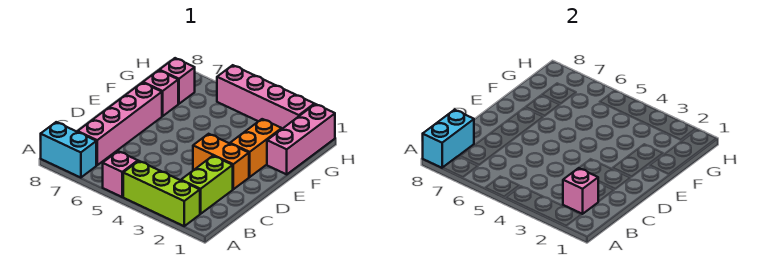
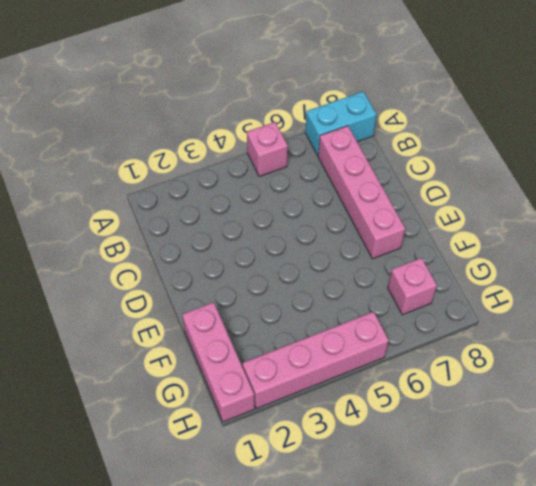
none -> lime 1x3 brick [123,161,200,226]
none -> lime 1x2 brick [181,156,233,214]
none -> orange 1x2 brick [193,134,249,189]

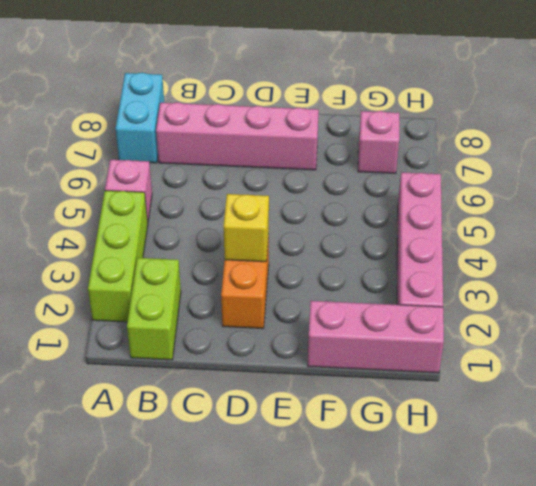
lime 1x2 brick [127,258,181,360] -> lime 1x2 brick turned to [181,156,233,214]
yellow 1x1 brick [223,194,269,262] -> none
none -> orange 1x2 brick [230,119,282,177]
none -> pink 1x1 brick [143,70,178,116]
none -> cyan 1x2 brick [423,110,474,168]

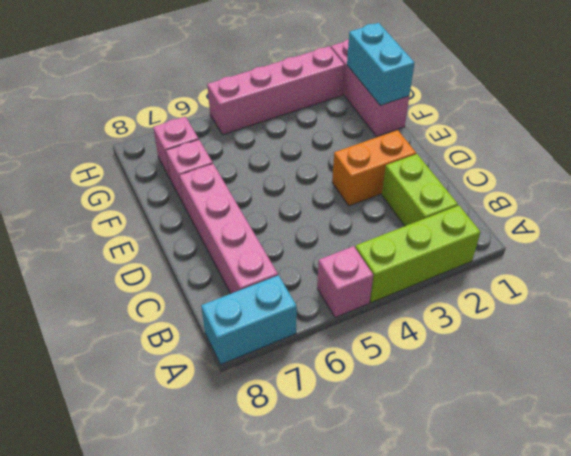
cyan 1x2 brick [347,23,414,106] -> cyan 1x2 brick moved to [423,110,474,168]
none -> orange 1x2 brick [230,119,282,177]
none -> pink 1x1 brick [563,168,598,214]

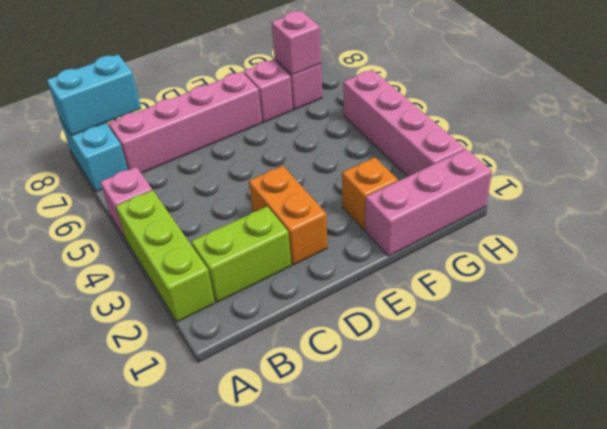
orange 1x1 brick [342,157,398,230] -> orange 1x2 brick [230,119,282,177]
pink 1x1 brick [271,11,321,75] -> pink 1x1 brick moved to [563,168,598,214]

